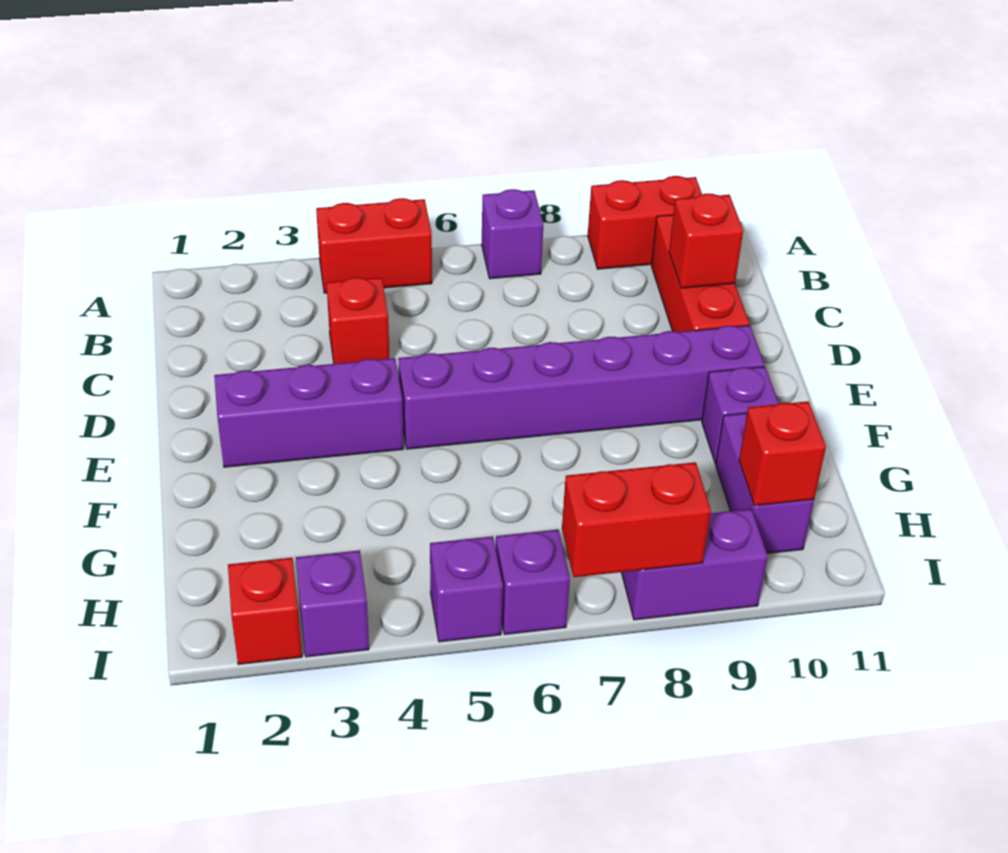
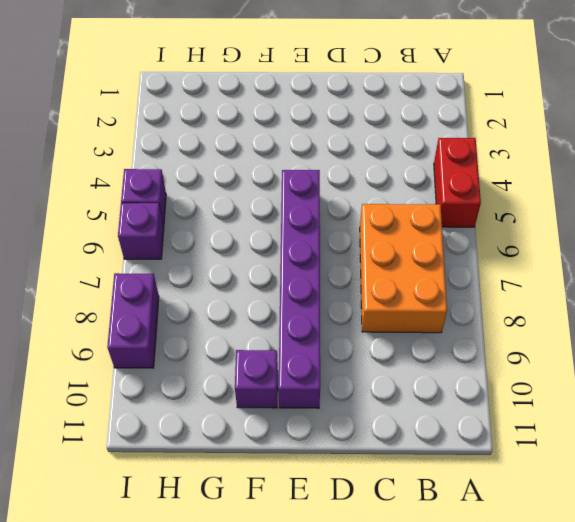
orange 2x3 brick [360,204,447,333] -> none
none -> purple 1x1 brick [482,189,544,279]
none -> red 1x2 brick [588,176,702,269]
none -> red 1x3 brick [651,215,749,332]

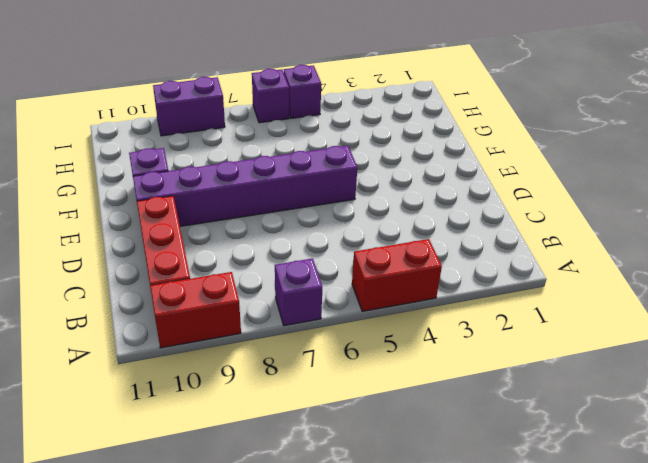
none -> red 1x1 brick [326,278,389,364]
none -> purple 1x3 brick [214,358,404,467]
none -> purple 1x2 brick [716,413,814,553]

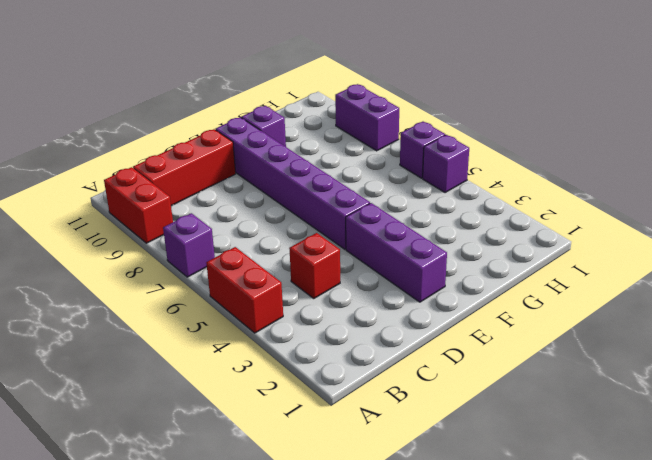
none -> purple 1x2 brick [716,413,814,553]
none -> red 1x1 brick [228,558,302,665]
none -> purple 1x1 brick [296,550,369,657]

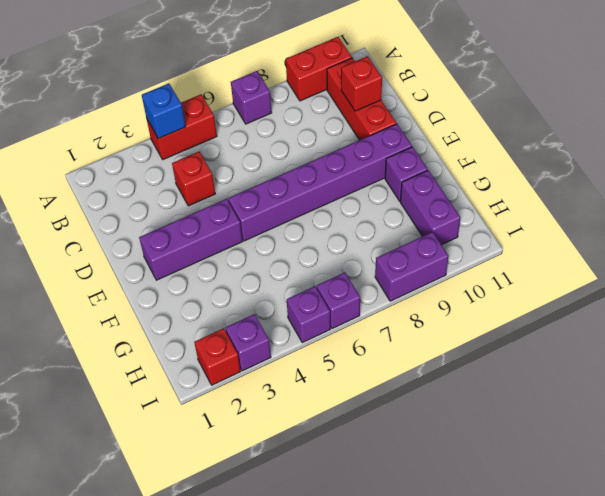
blue 1x1 brick [142,83,185,139] -> none
none -> red 1x1 brick [739,401,826,506]
none -> red 1x2 brick [562,462,711,577]

